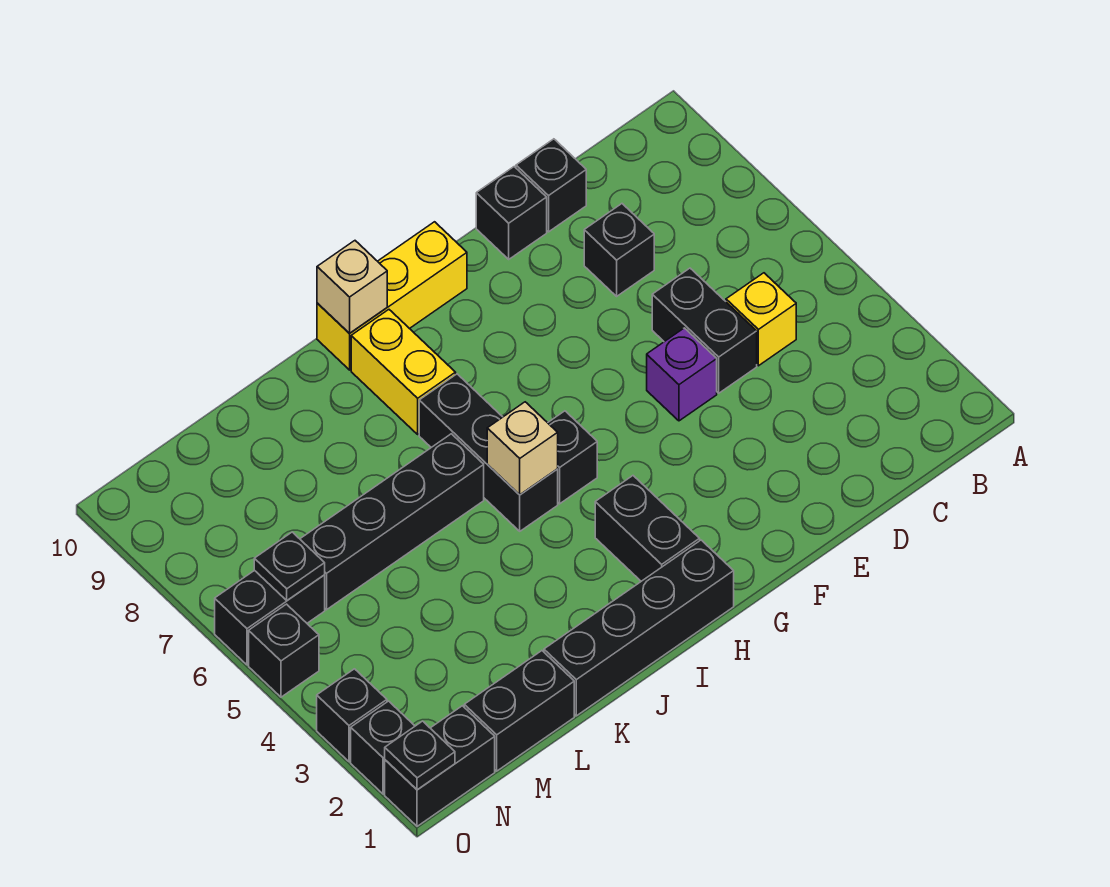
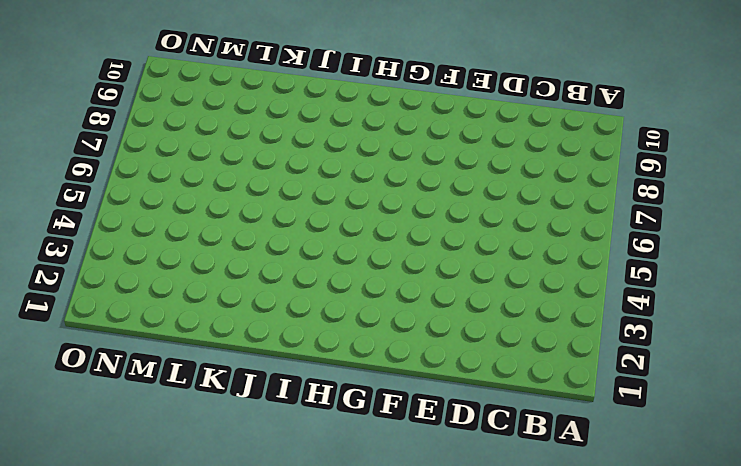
none -> yellow 1x1 brick [726,273,796,366]
none -> black 1x2 brick [652,268,757,393]
none -> black 1x1 brick [584,204,654,296]

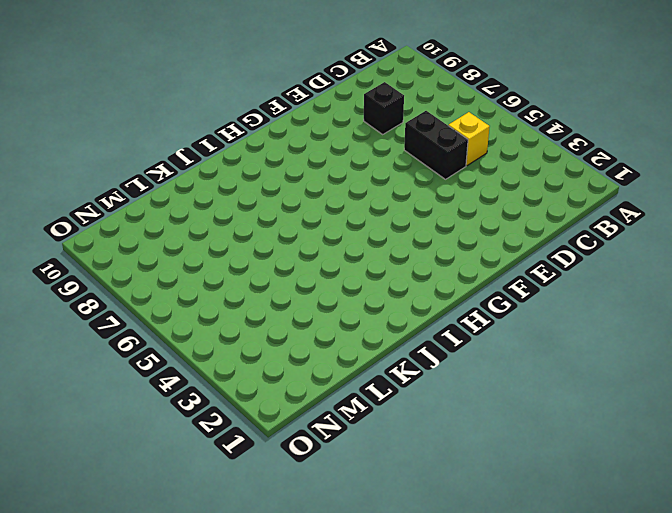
none -> black 1x1 brick [516,139,586,232]
none -> purple 1x1 brick [647,328,717,421]
none -> black 1x1 brick [476,167,547,259]

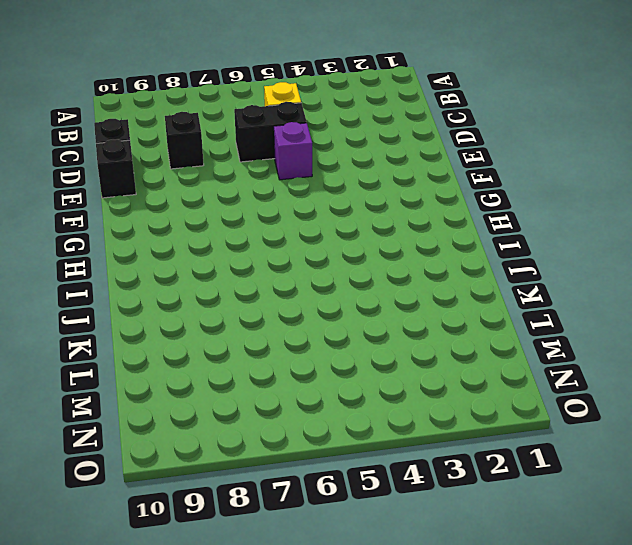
none -> yellow 1x3 brick [317,222,467,370]
none -> black 1x4 brick [544,540,734,716]
none -> black 1x2 brick [595,476,700,581]

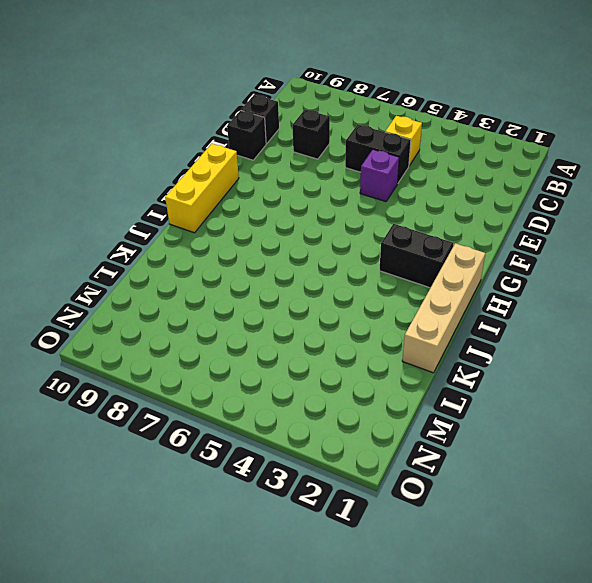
tan 1x4 brick [402,243,485,373] -> black 1x4 brick [544,540,734,716]
none -> black 1x1 brick [548,411,597,504]
none -> black 1x3 brick [419,374,558,531]
none -> yellow 1x2 brick [351,310,456,434]

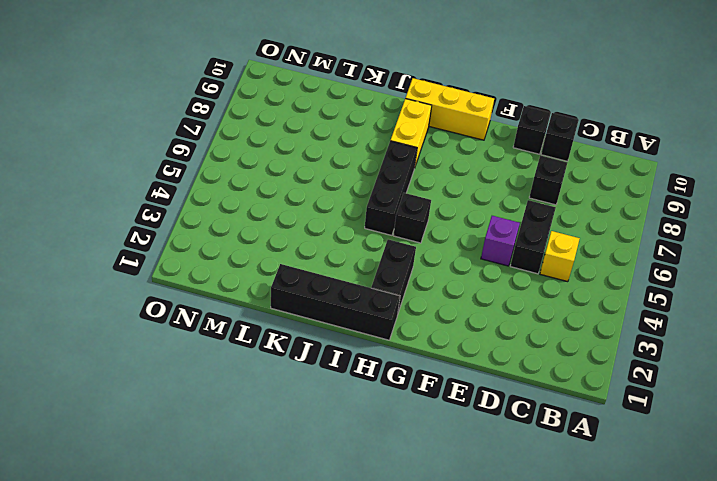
none -> black 1x4 brick [300,434,484,610]
none -> black 1x2 brick [464,651,574,771]
none -> black 1x2 brick [385,706,495,826]

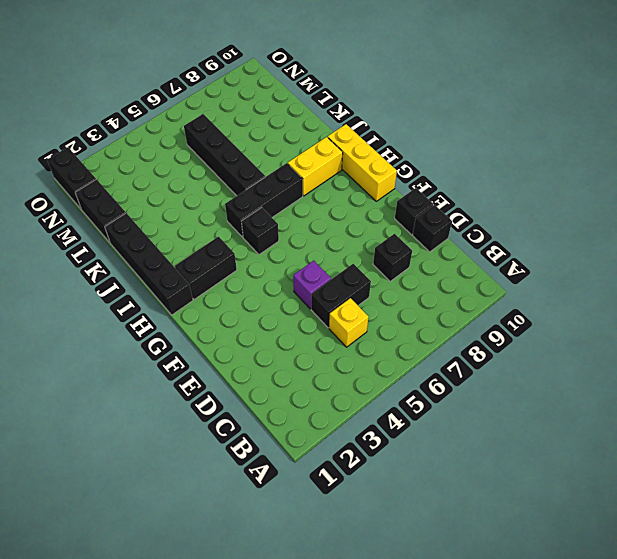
none -> black 1x2 brick [215,570,325,665]
none -> black 1x1 brick [351,701,415,794]
none -> black 1x1 brick [317,669,387,762]

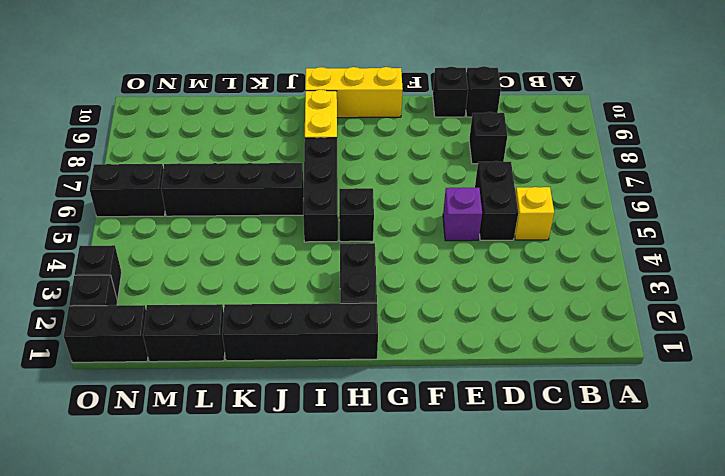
none -> black 1x1 brick [249,604,319,697]
none -> tan 1x1 brick [487,402,558,495]
none -> tan 1x1 brick [317,241,387,333]

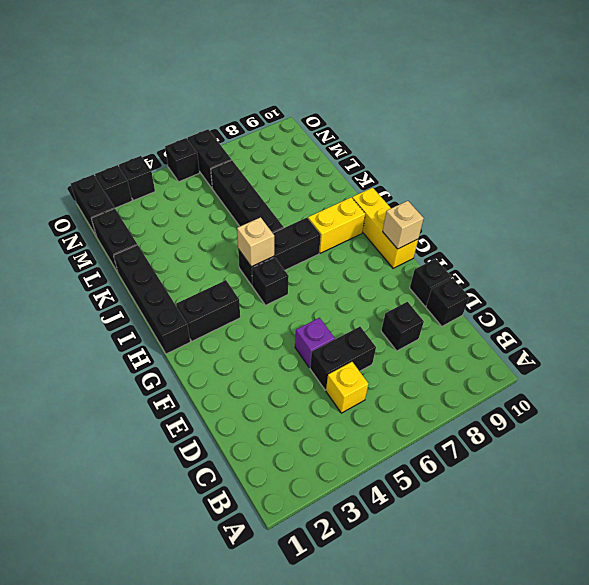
tan 1x1 brick [383,201,424,249] -> tan 1x1 brick moved to [317,241,387,333]
none -> black 1x1 plate [254,532,325,600]
none -> black 1x1 plate [385,721,455,790]

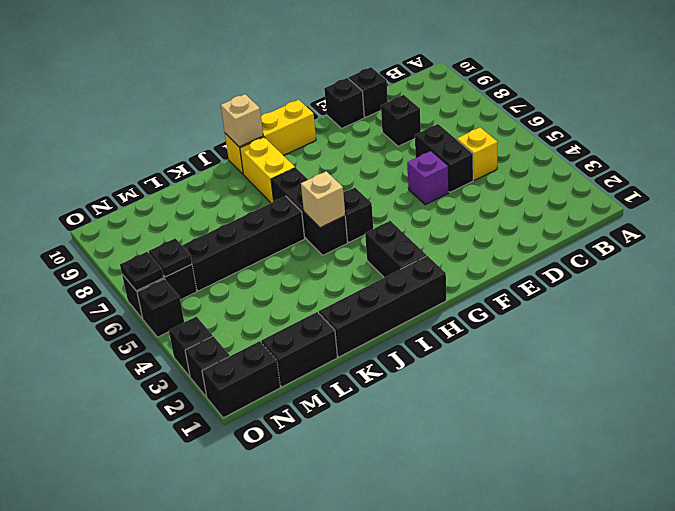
black 1x1 plate [120,252,164,291] -> black 1x1 plate moved to [385,721,455,790]

